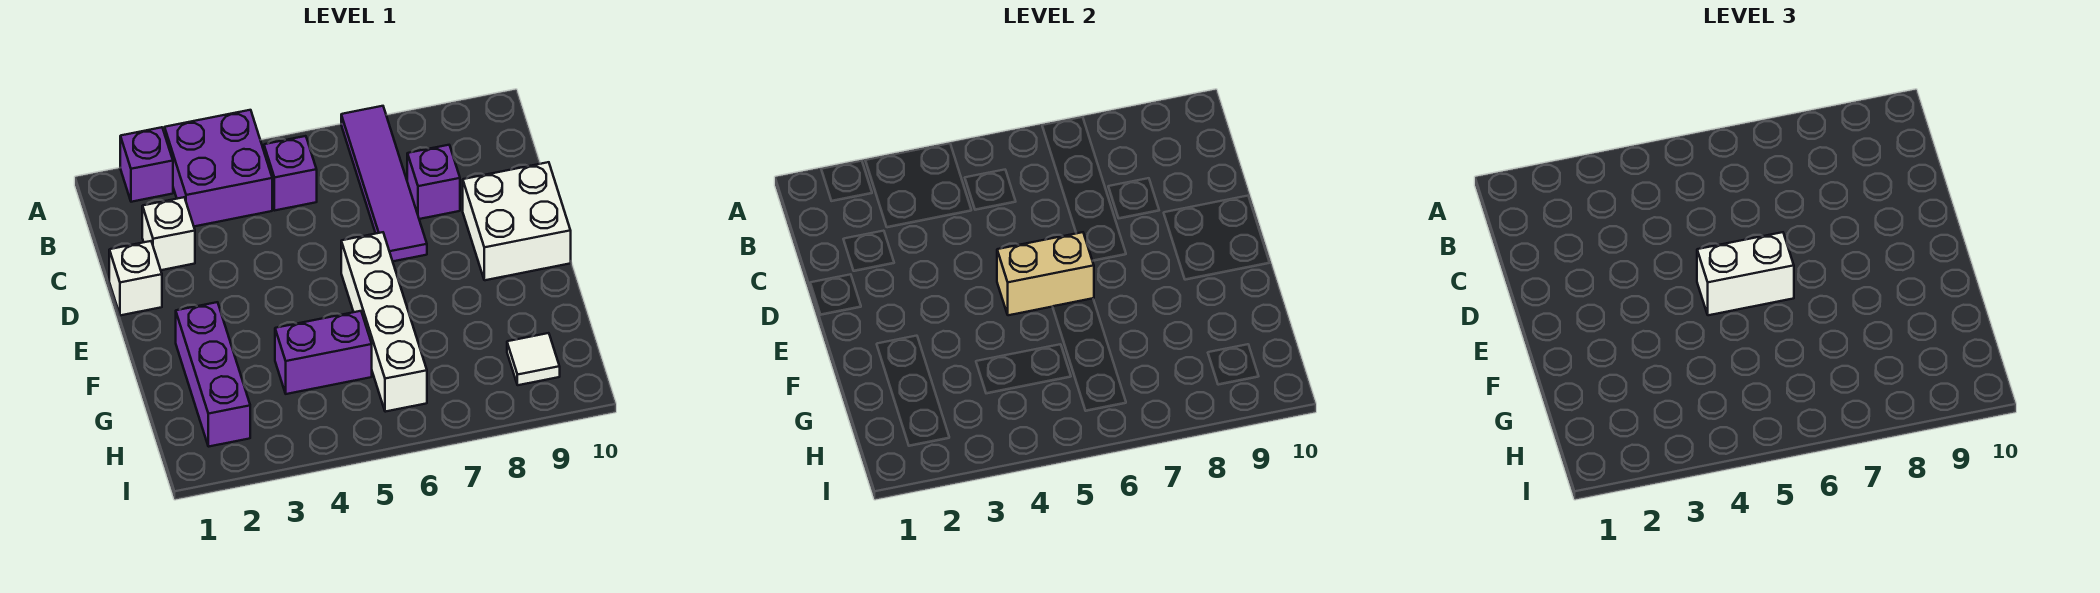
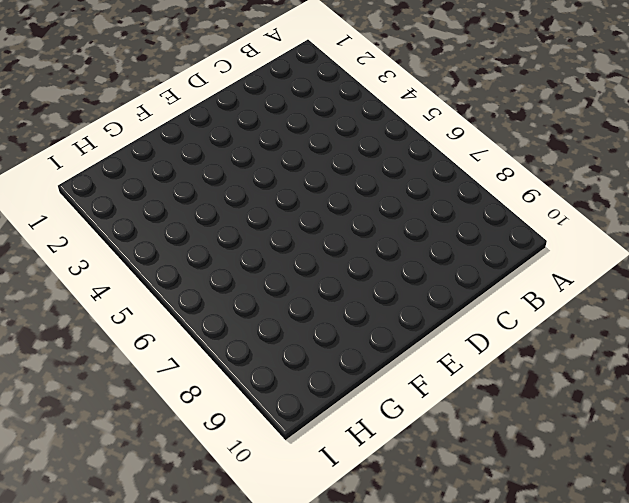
none -> purple 1x1 brick [120,127,173,202]
none -> purple 2x2 brick [165,110,272,226]
none -> purple 1x4 tile [341,106,427,261]

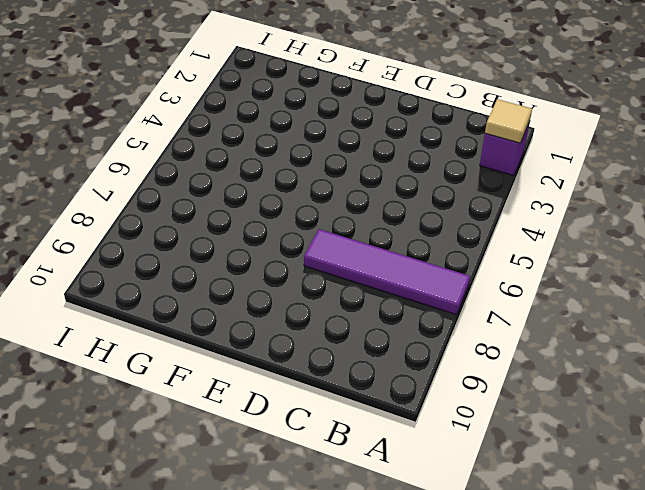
tan 1x1 tile [485,99,532,143] -> none
none -> purple 2x2 brick [165,110,272,226]
none -> purple 1x1 brick [264,136,317,210]
none -> white 1x1 brick [142,197,195,270]

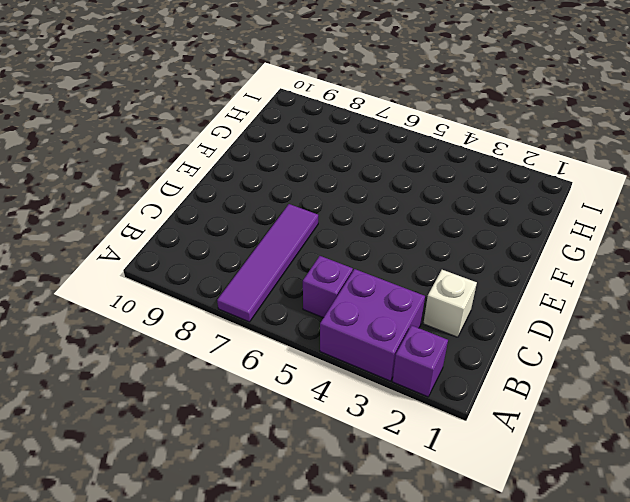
none -> purple 1x1 brick [407,145,460,219]
none -> white 1x1 brick [109,241,162,315]
none -> white 2x2 brick [463,162,571,280]

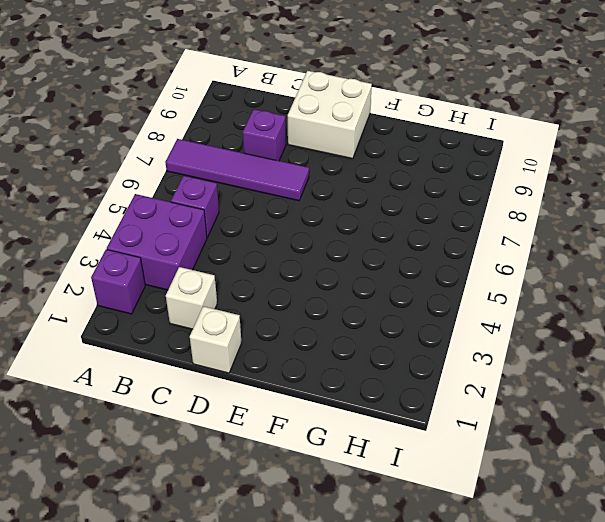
none -> white 1x4 brick [341,232,427,412]
none -> purple 1x3 brick [176,302,250,447]
none -> purple 1x2 brick [275,311,372,394]

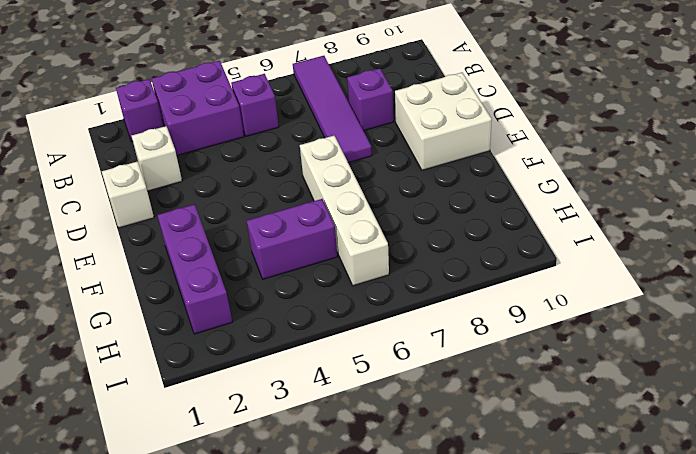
none -> white 1x1 tile [507,333,560,385]
none -> tan 1x2 brick [997,232,1094,315]
none -> white 1x2 brick [1697,232,1794,315]

